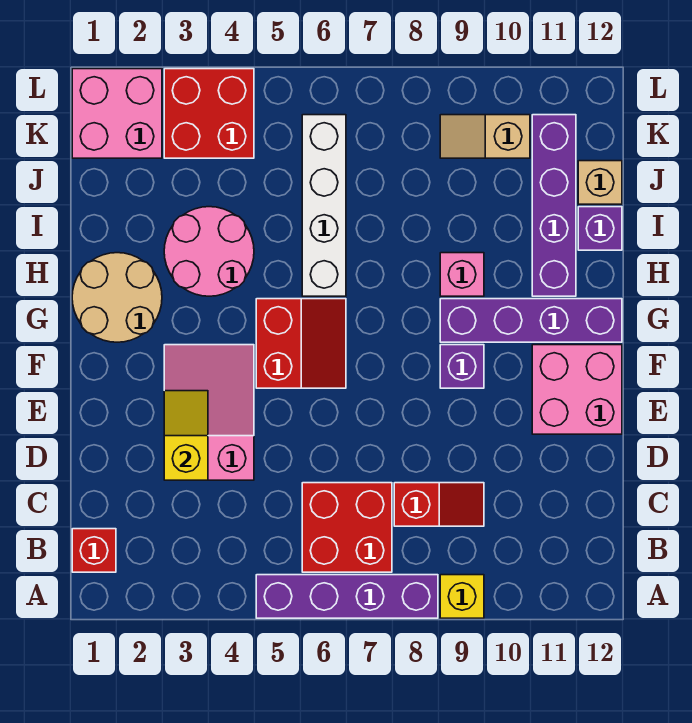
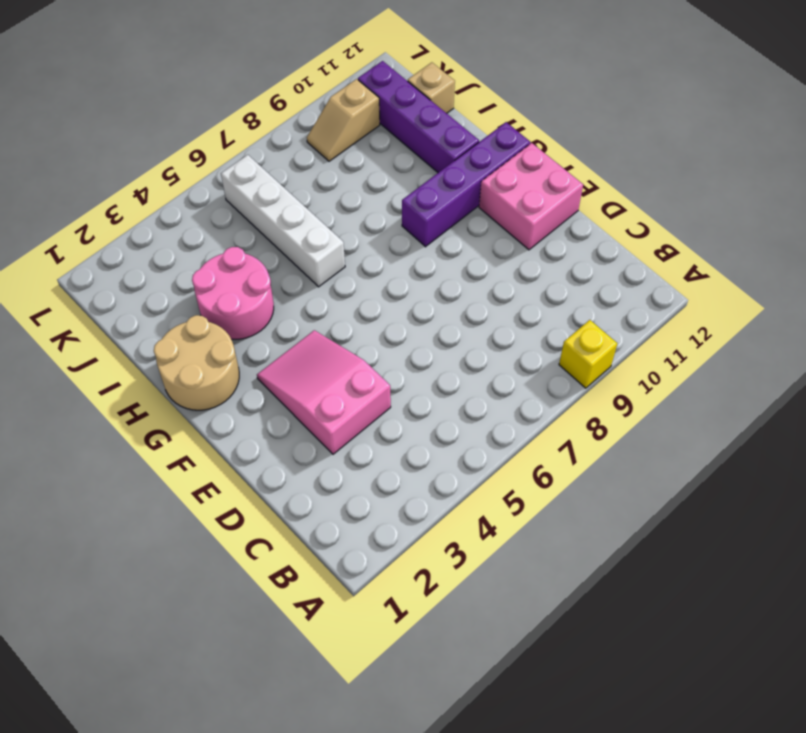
none -> purple 1x4 brick [256,575,438,618]
none -> red 1x1 brick [72,529,116,572]
none -> red 2x2 brick [302,483,392,572]

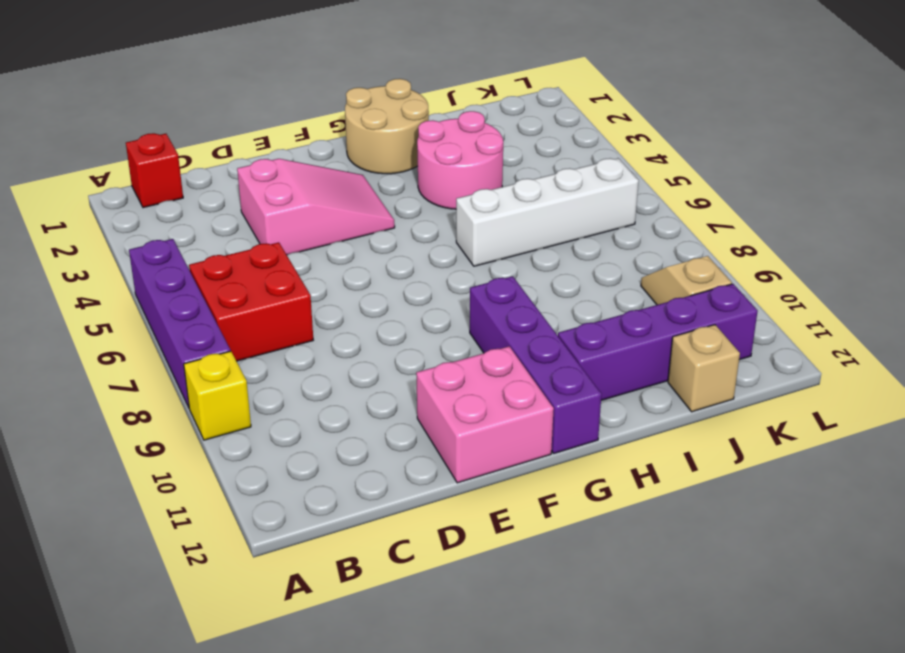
none -> red 1x2 slope [394,483,484,526]
none -> red 2x2 slope [256,299,346,388]
none -> purple 1x1 brick [440,345,484,388]

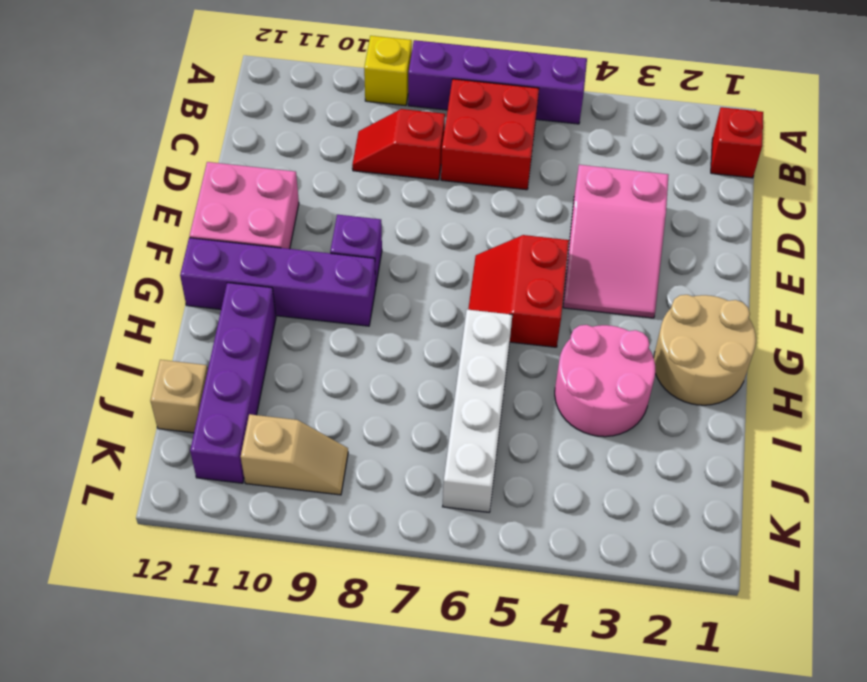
none -> pink 1x1 brick [440,253,484,296]
none -> purple 1x1 brick [578,207,622,250]
none -> pink 2x2 brick [72,69,162,158]

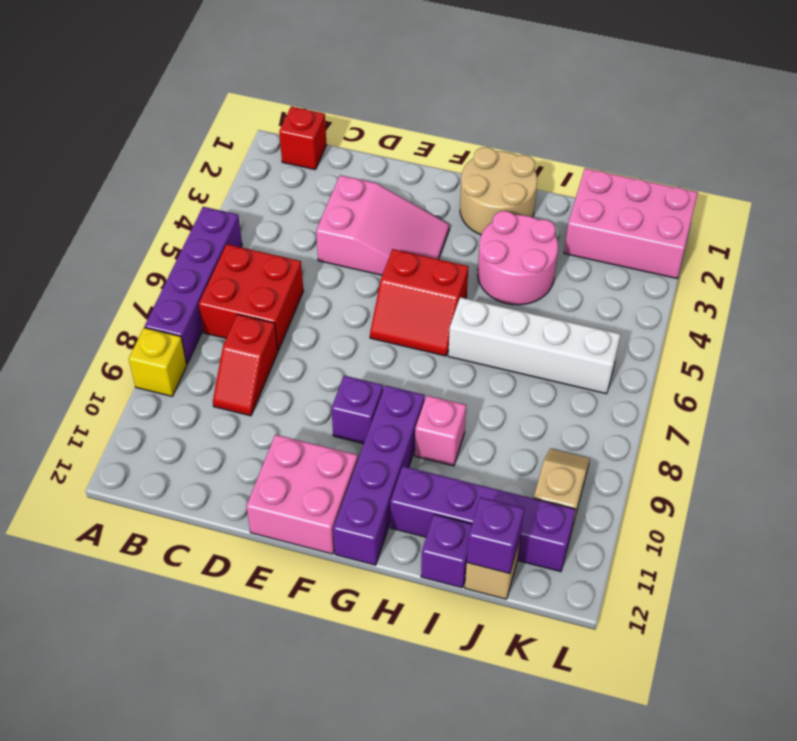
pink 2x3 brick [564,168,698,278] -> pink 2x2 brick [72,69,162,158]
purple 1x1 brick [467,497,524,574] -> none
none -> red 2x2 brick [164,69,254,158]
none -> yellow 1x2 slope [164,391,208,480]

